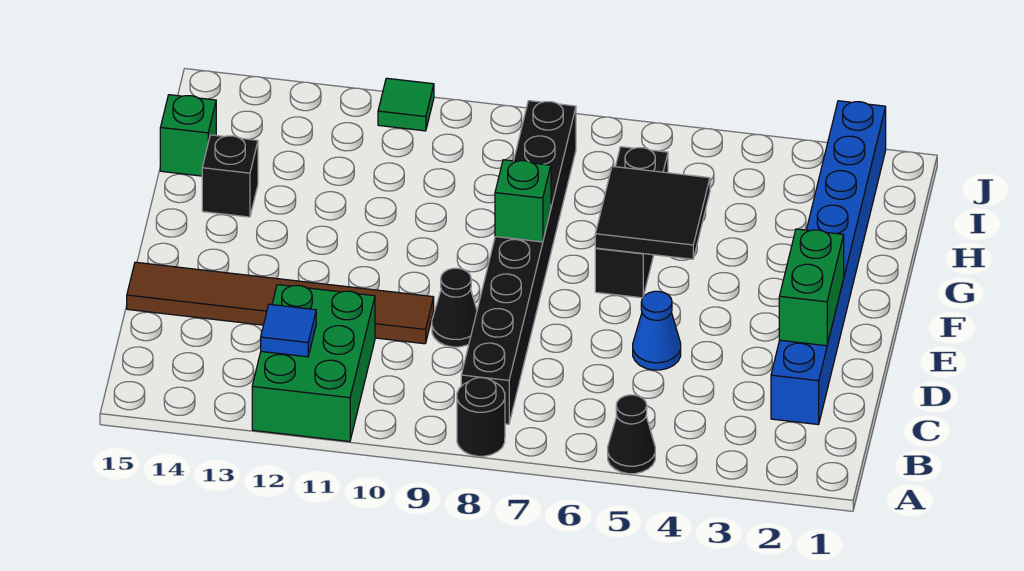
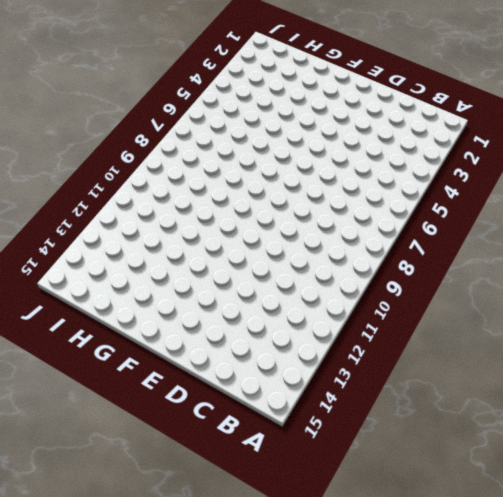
none -> black 1x1 cone [608,395,655,474]
none -> black 1x1 round brick [457,378,505,456]
none -> green 2x3 brick [252,285,375,442]

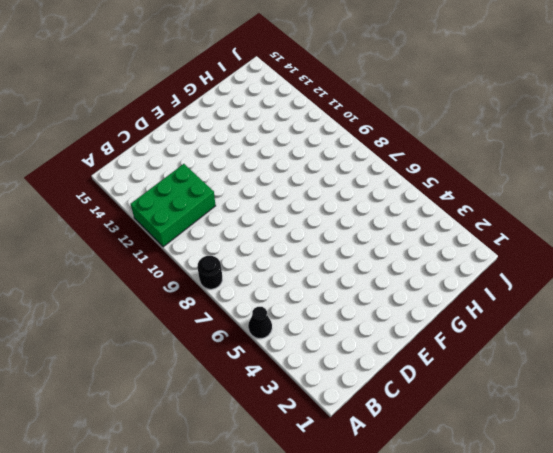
none -> black 1x8 brick [461,101,576,424]
none -> blue 1x8 brick [771,101,886,425]
none -> blue 1x1 cone [633,291,681,370]

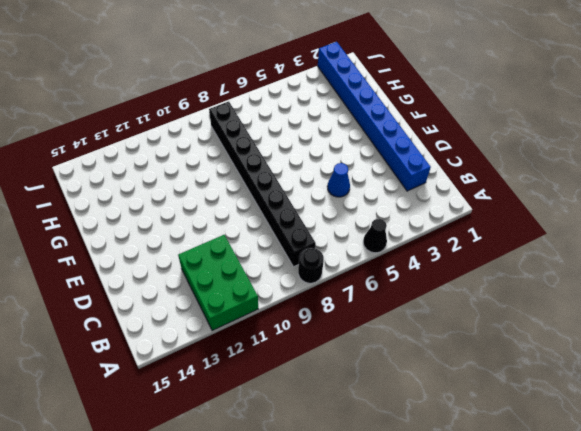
none -> black 1x1 cone [432,268,477,347]
none -> brown 1x6 tile [127,262,434,344]
none -> black 1x3 brick [595,147,668,298]

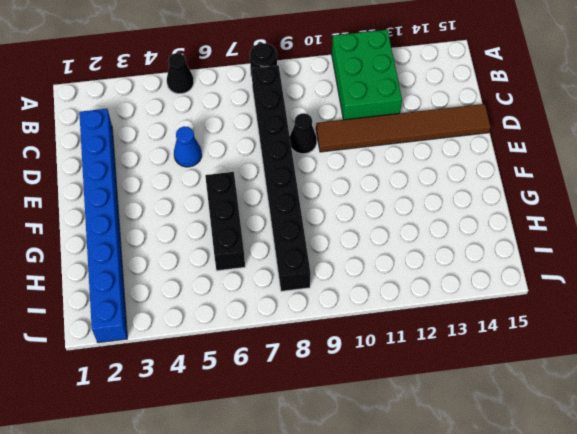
none -> black 1x1 brick [202,135,258,217]
none -> green 1x1 brick [160,95,216,176]
none -> green 1x1 tile [378,78,434,131]

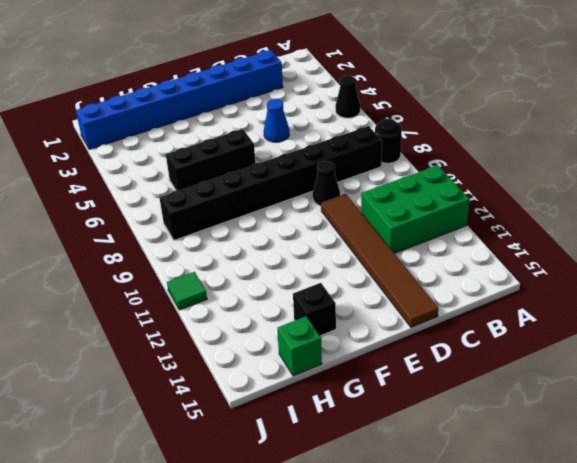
none -> blue 1x1 tile [261,304,316,357]
none -> green 1x2 brick [779,229,844,346]
none -> black 2x2 tile [595,166,710,259]

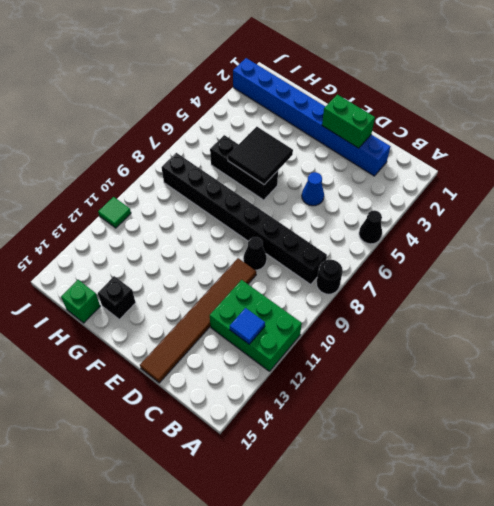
none -> green 1x1 brick [495,160,551,242]

